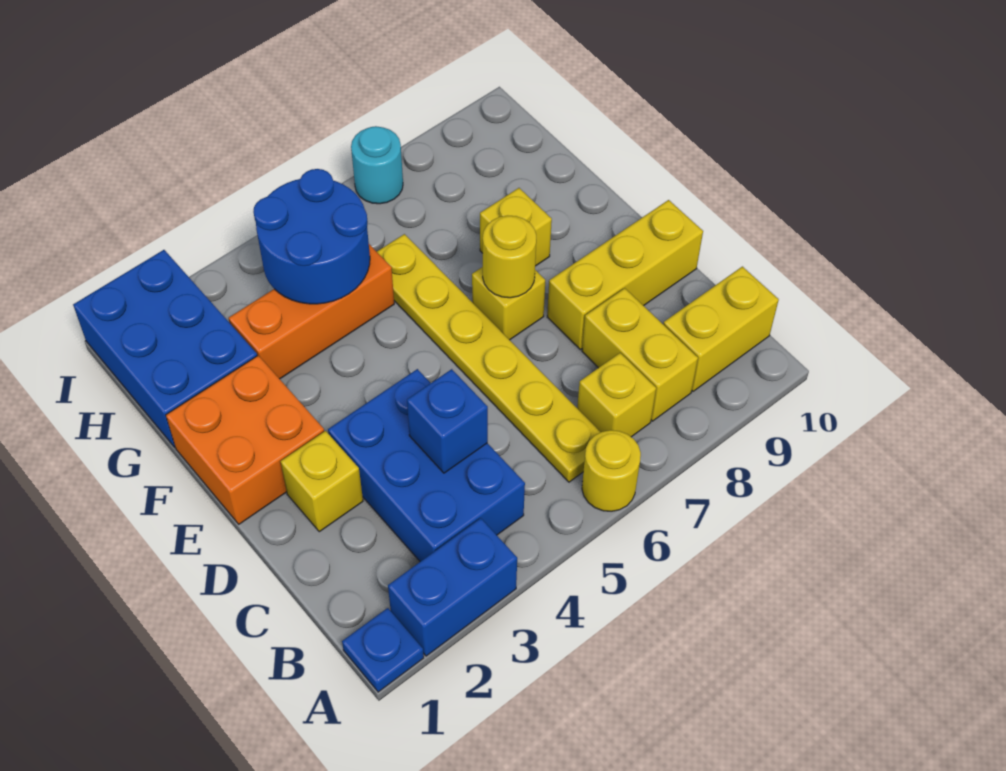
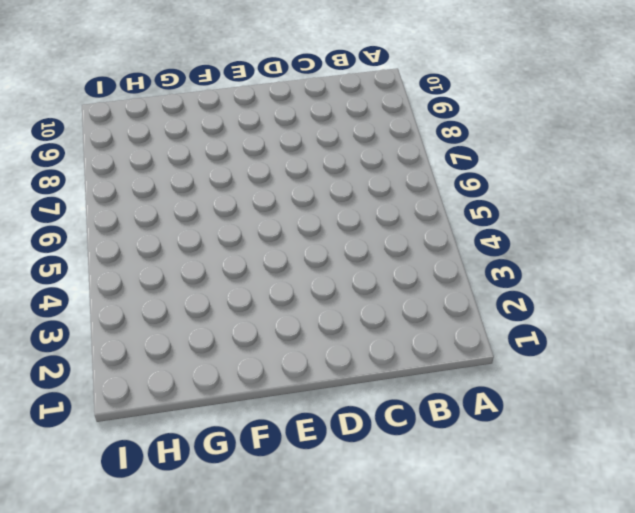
none -> blue 1x1 plate [342,608,424,692]
none -> blue 1x2 brick [388,518,517,656]
none -> yellow 1x1 round brick [582,430,641,511]

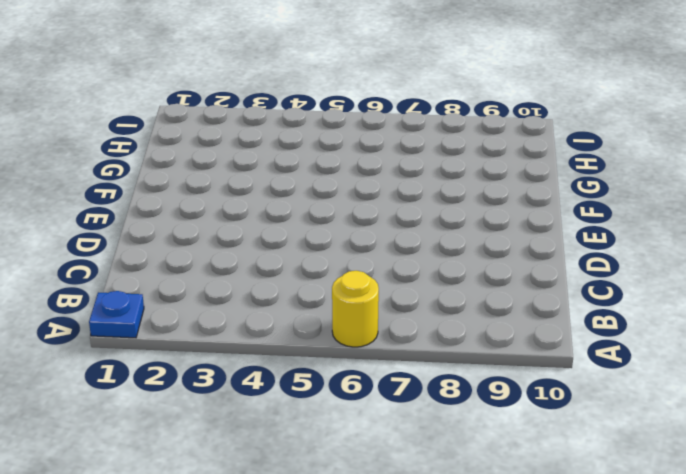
none -> blue 1x2 brick [388,518,517,656]
none -> blue 2x3 brick [328,369,525,562]
none -> yellow 1x6 plate [377,234,601,482]

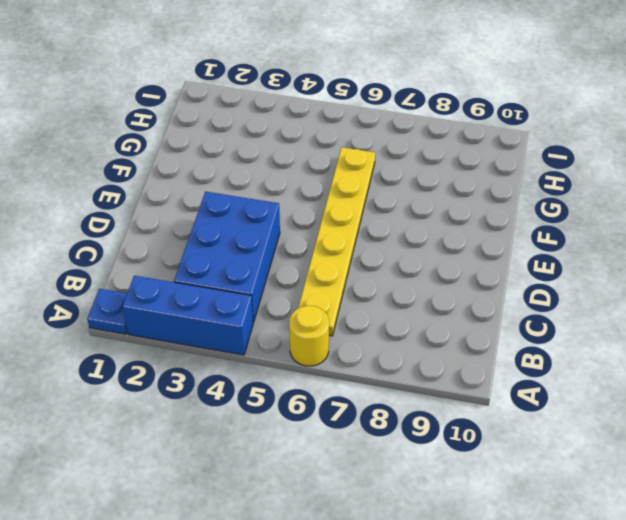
blue 1x3 brick [123,276,253,355] -> blue 1x2 brick [388,518,517,656]
none -> yellow 1x1 brick [577,353,656,437]
none -> yellow 1x2 brick [582,288,698,421]
none -> yellow 1x2 brick [663,267,779,391]

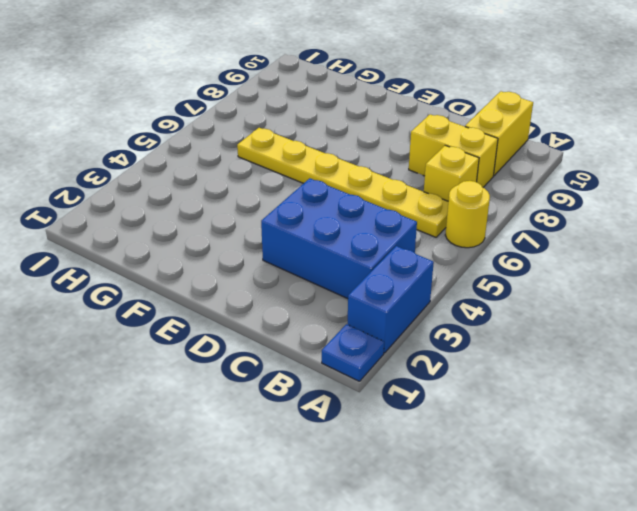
none -> yellow 1x1 brick [281,431,363,532]
none -> yellow 1x3 brick [547,200,703,350]
none -> orange 2x2 brick [166,355,324,524]

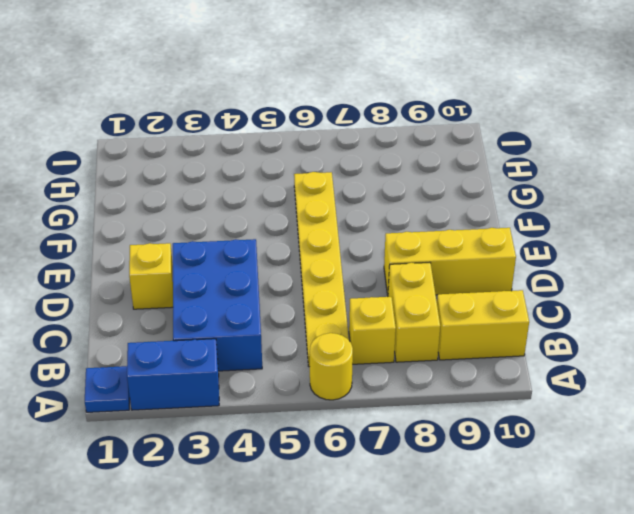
none -> orange 2x2 brick [166,355,324,524]
none -> yellow 1x1 brick [472,267,545,340]
none -> yellow 1x1 brick [480,188,552,266]

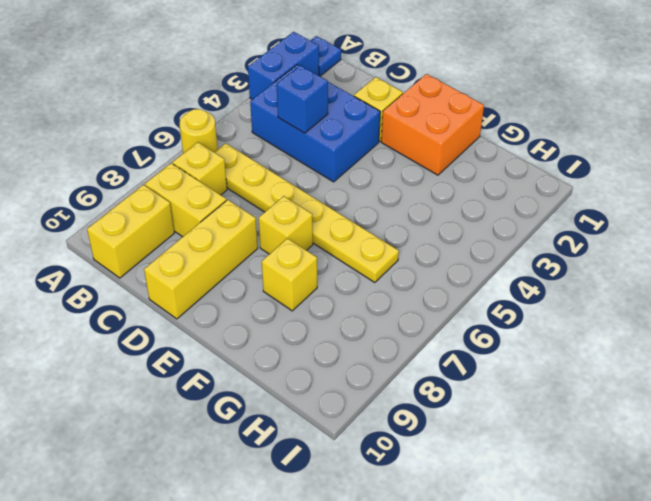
none -> blue 2x3 brick [73,250,257,447]
none -> orange 1x3 brick [229,244,394,379]
none -> cyan 1x1 round brick [351,126,403,204]

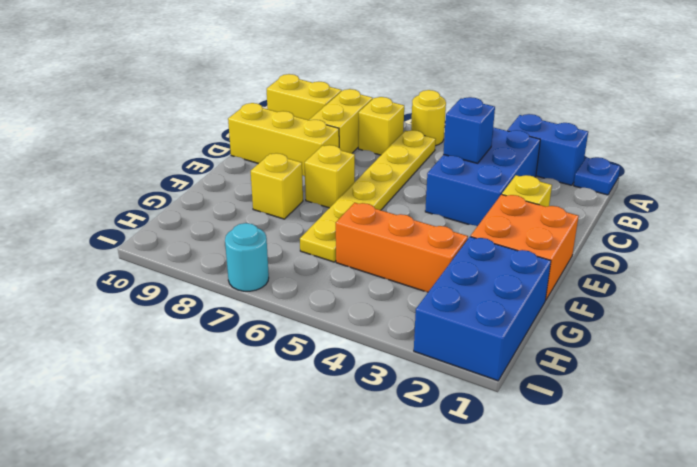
none -> yellow 1x1 round brick [483,216,536,298]
none -> blue 2x2 round brick [253,169,370,304]

